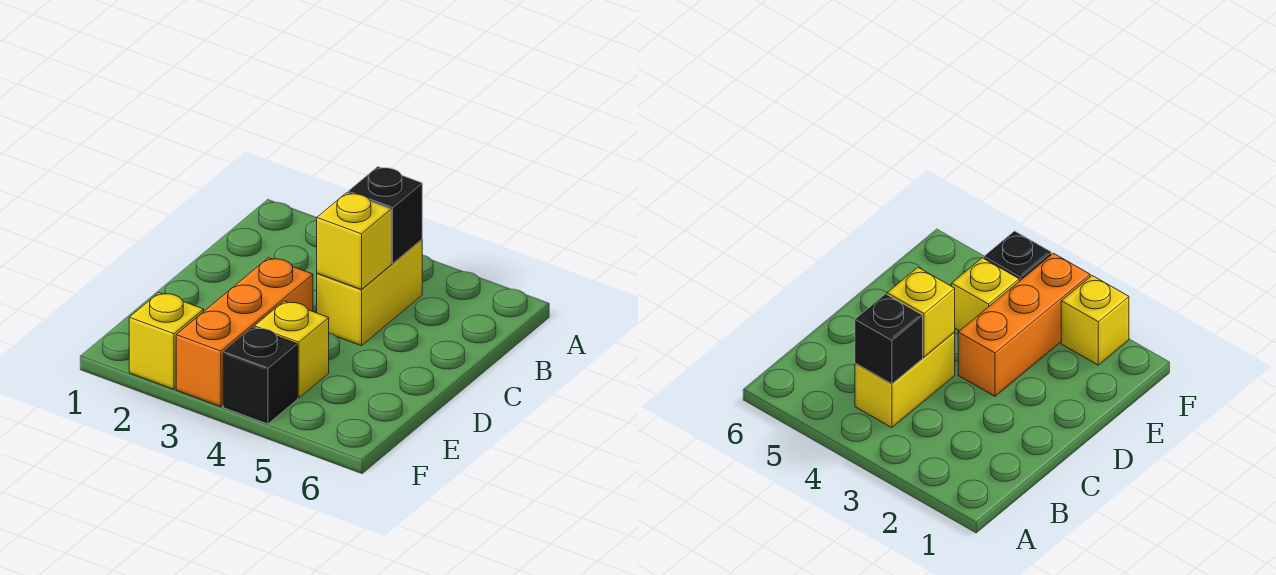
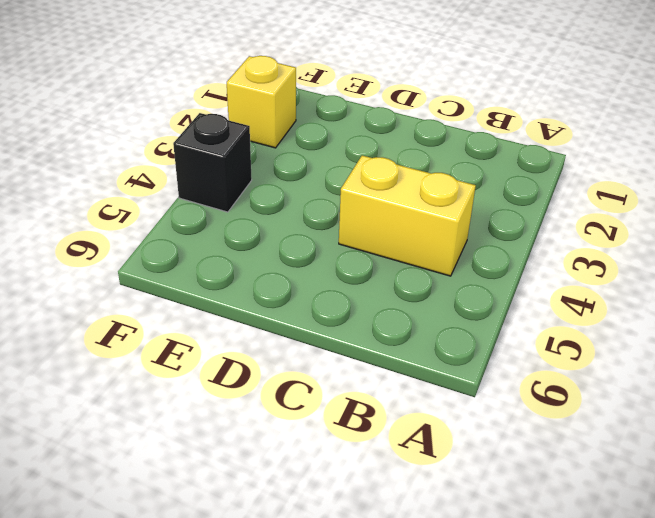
none -> orange 1x3 brick [176,258,313,407]
none -> yellow 1x1 brick [254,301,329,398]

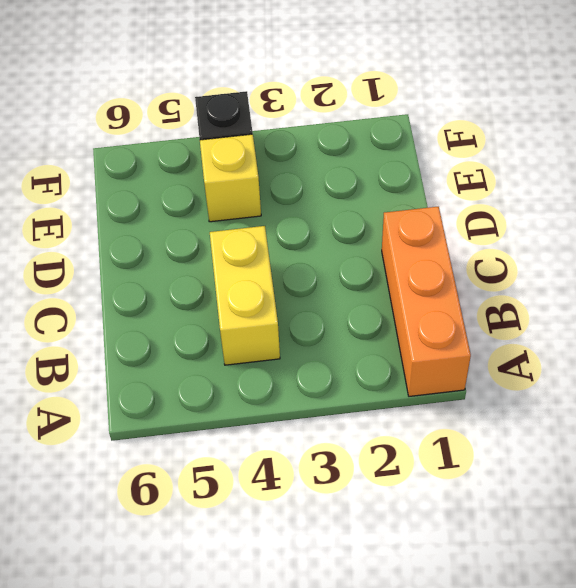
orange 1x3 brick [382,207,471,396] -> orange 1x3 brick moved to [176,258,313,407]
none -> yellow 1x1 brick [129,293,204,389]
none -> black 1x1 brick [348,167,422,263]

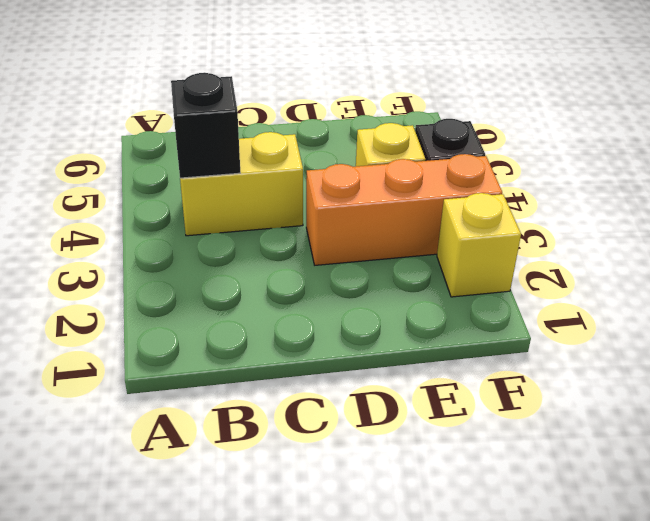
none -> yellow 1x1 brick [317,193,391,290]

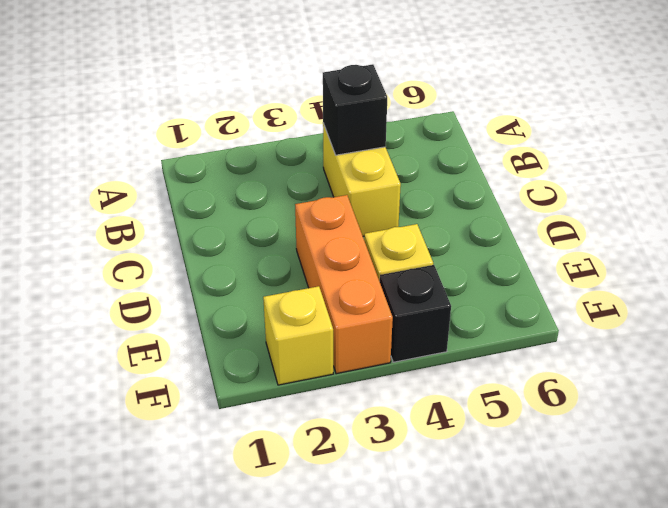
none -> yellow 1x1 brick [317,193,391,290]

